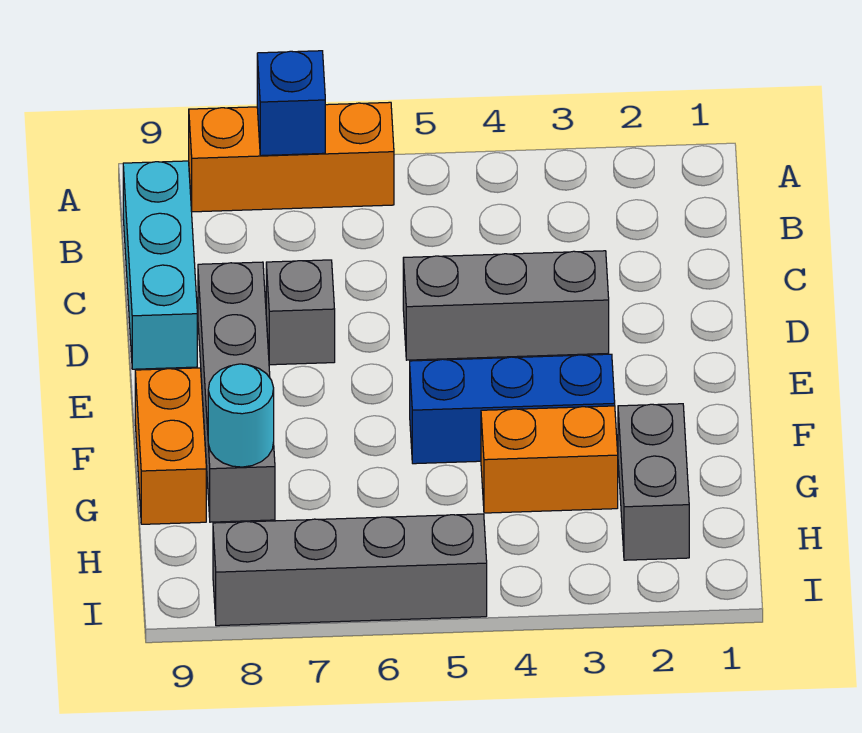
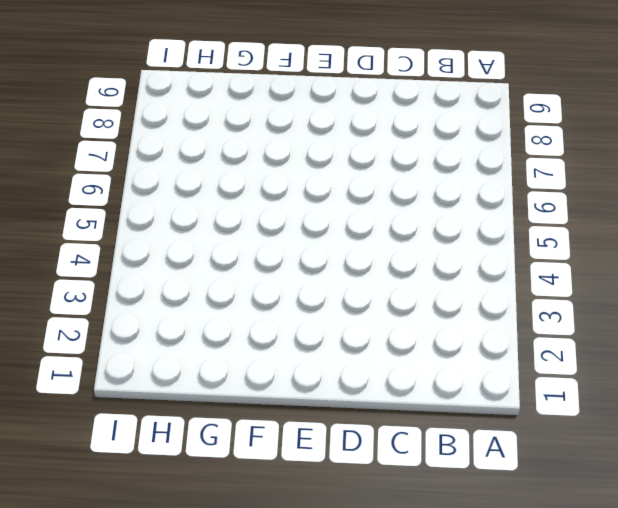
none -> orange 1x3 brick [189,102,394,212]
none -> cyan 1x3 brick [123,161,197,369]
none -> grey 1x3 brick [403,251,609,360]

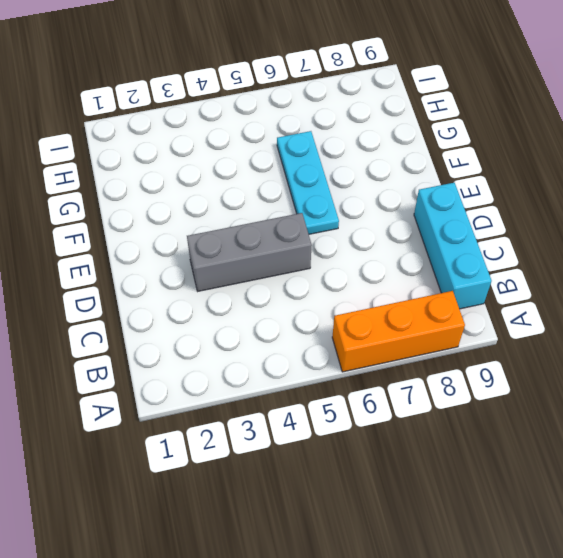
cyan 1x3 plate [277,131,339,234] -> none
none -> grey 1x1 brick [266,260,335,365]
none -> grey 1x4 brick [198,262,275,522]
none -> blue 1x3 brick [410,354,615,464]

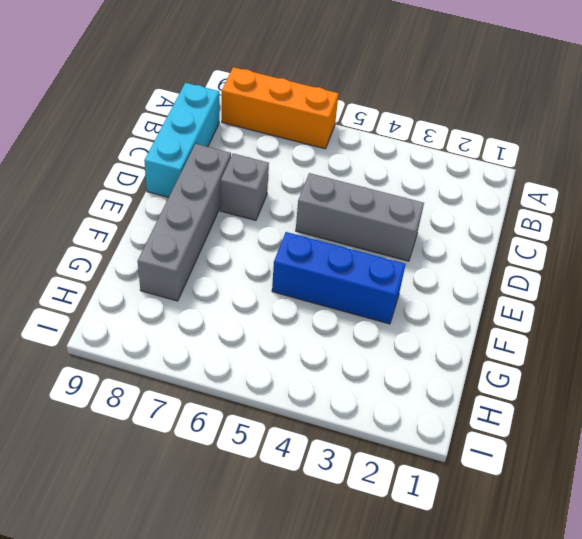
none -> orange 1x2 brick [135,368,206,524]
none -> grey 1x2 brick [618,404,689,560]
none -> orange 1x2 brick [481,406,618,513]

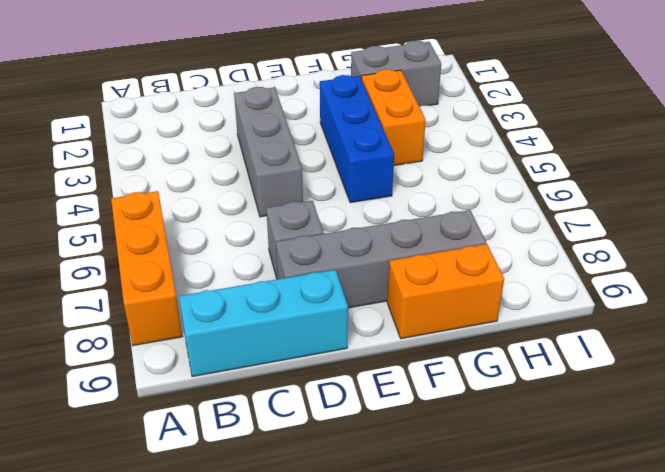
none -> grey 1x4 brick [213,514,487,626]
none -> blue 1x1 brick [257,51,325,156]
none -> cyan 1x1 round brick [208,364,274,467]

